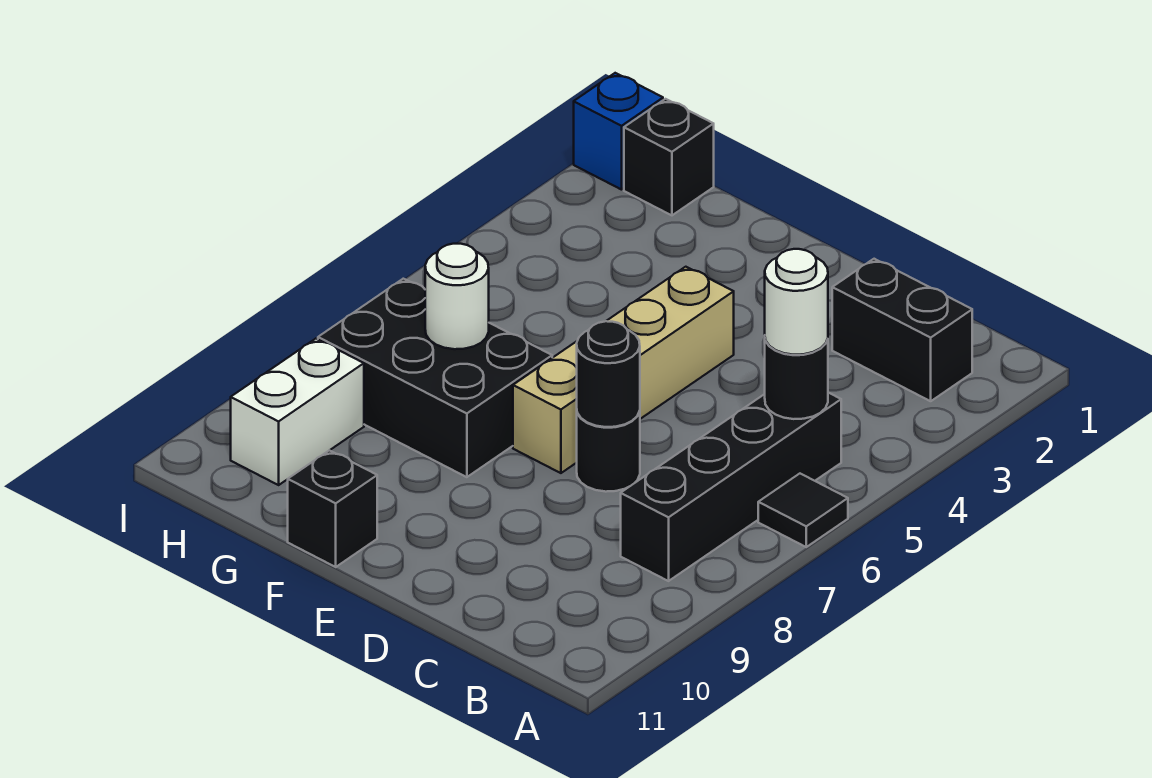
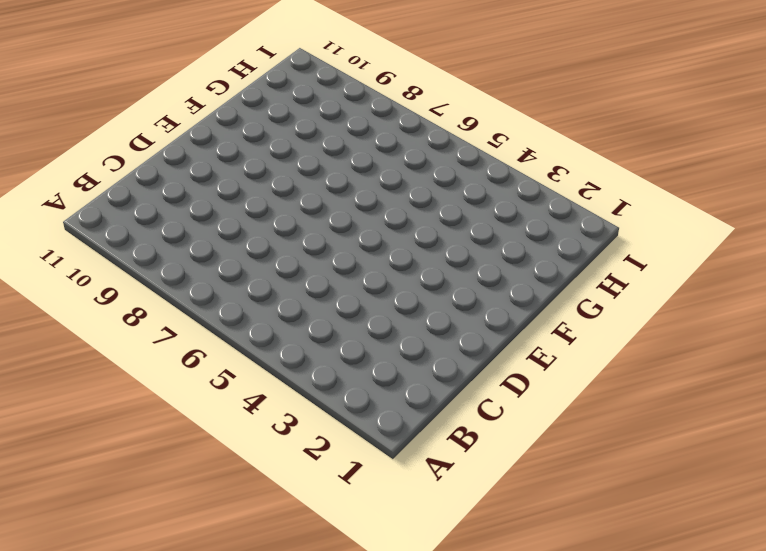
none -> black 1x1 tile [758,474,848,547]
none -> black 1x2 brick [832,259,972,401]
none -> black 1x4 brick [621,393,841,581]

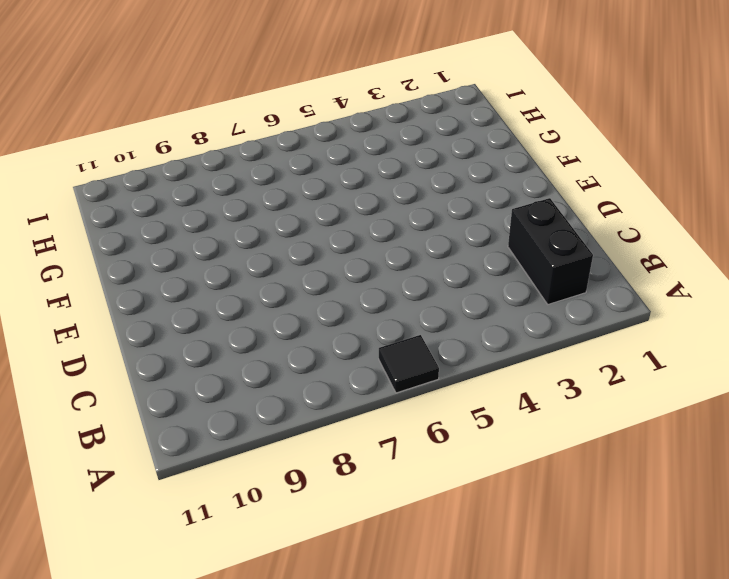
none -> black 1x4 brick [621,393,841,581]
none -> black 1x1 round brick [577,411,640,492]
none -> tan 1x4 brick [513,267,734,473]

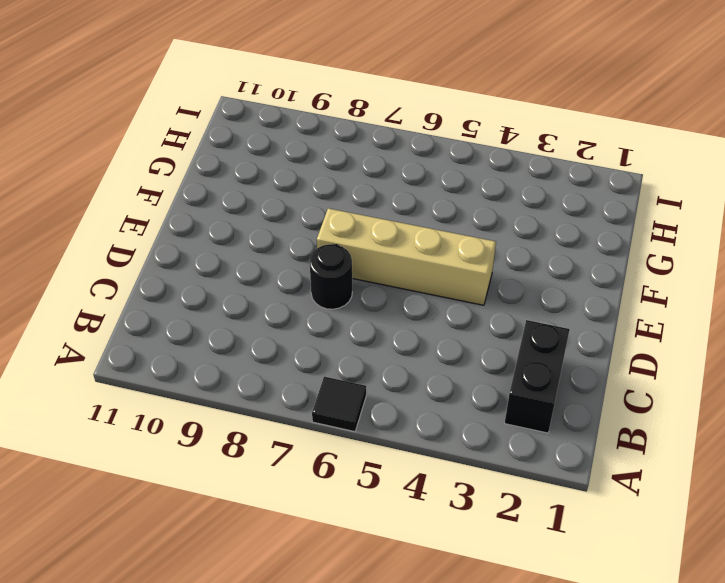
none -> black 1x4 brick [621,393,841,581]
none -> black 2x3 brick [318,279,552,477]
none -> black 1x1 brick [288,450,377,567]

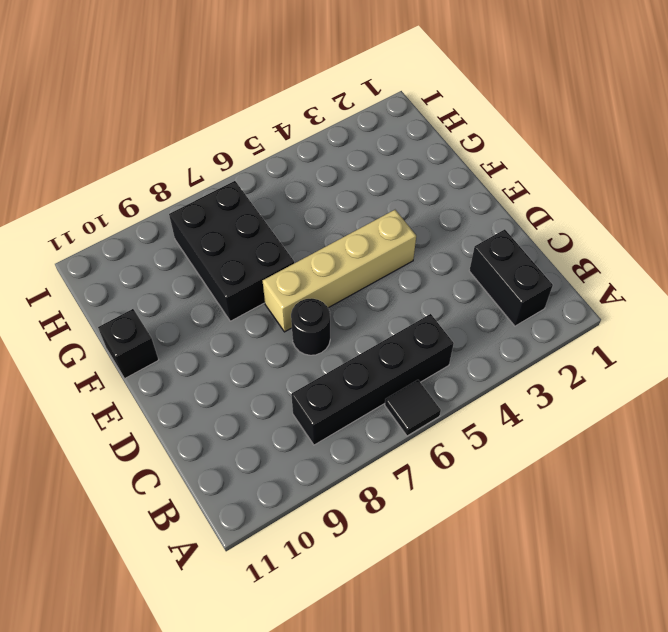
none -> black 1x1 brick [624,99,714,215]
none -> white 1x2 brick [231,339,364,485]
none -> blue 1x1 brick [574,73,663,190]

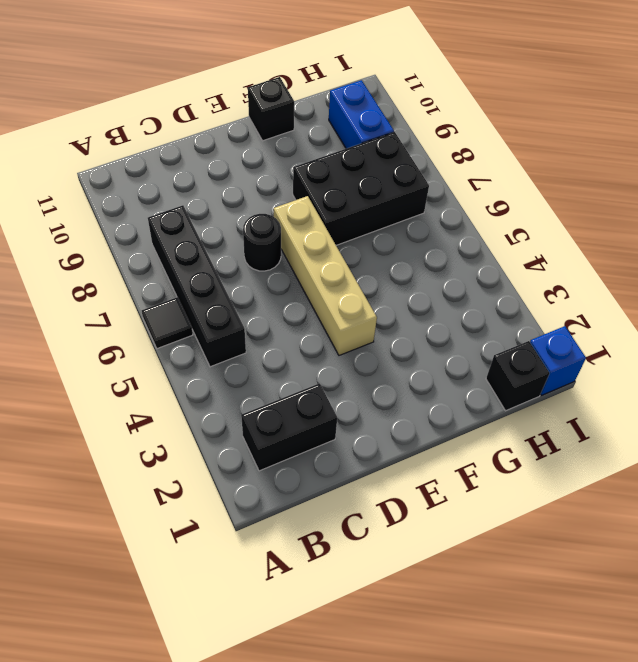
blue 1x2 brick [329,80,394,149] -> white 1x2 brick [231,339,364,485]
none -> black 1x1 round brick [765,339,828,419]
none -> black 1x1 round brick [577,321,640,427]
none -> white 1x1 round brick [425,244,489,349]

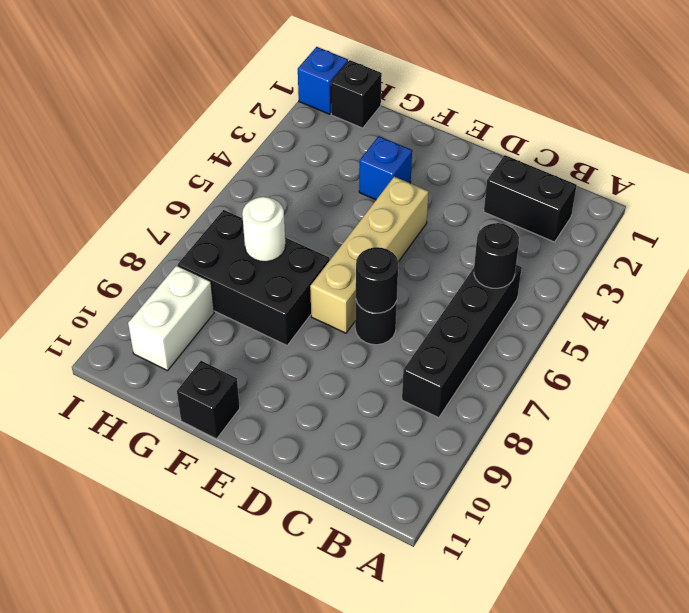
blue 1x1 brick [359,136,412,200] -> none
none -> black 1x1 tile [758,474,848,547]
none -> white 1x1 round brick [765,249,828,355]

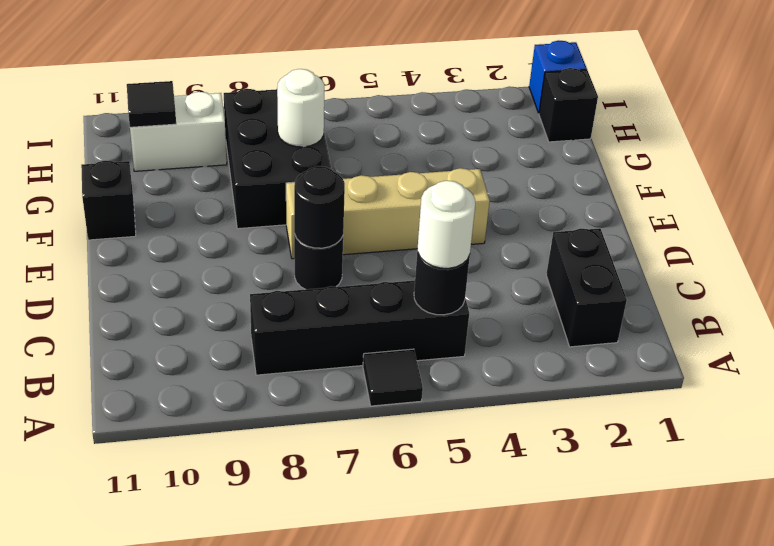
black 1x1 tile [127,81,176,127] -> none

